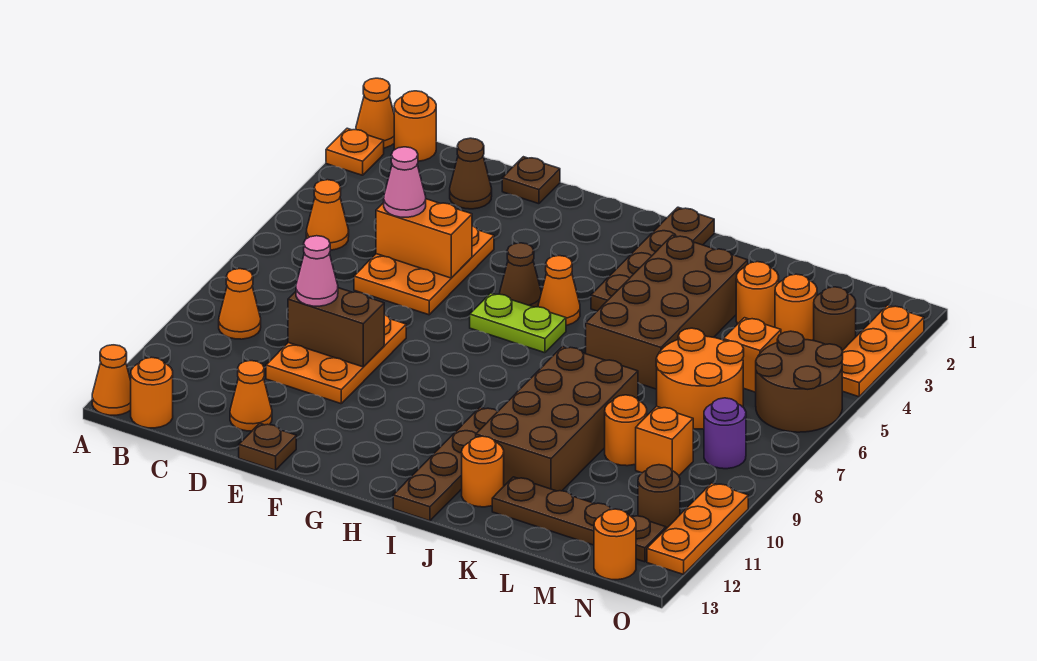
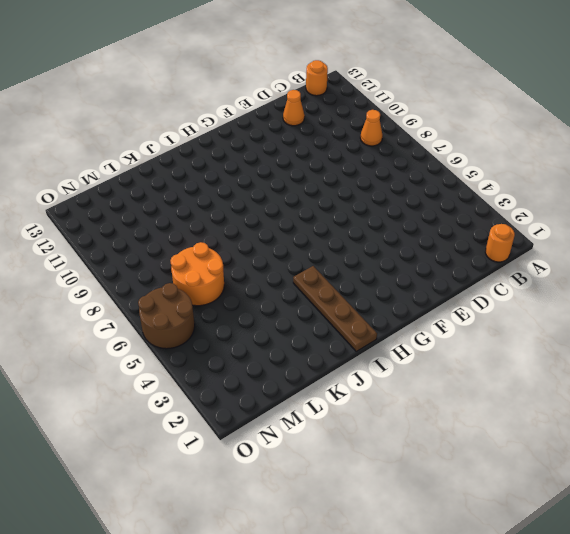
none -> orange 1x1 cone [356,78,394,148]
none -> orange 1x1 plate [326,128,384,175]
none -> orange 1x1 cone [92,345,131,415]
none -> orange 1x1 cone [306,180,349,250]

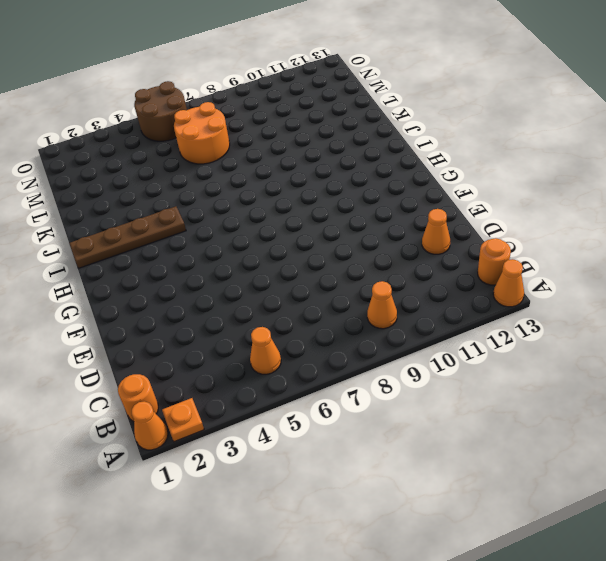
none -> brown 1x1 cone [450,138,492,209]
none -> orange 2x3 plate [354,226,494,315]
none -> orange 2x3 plate [266,315,406,404]
none -> brown 1x1 plate [502,157,560,204]

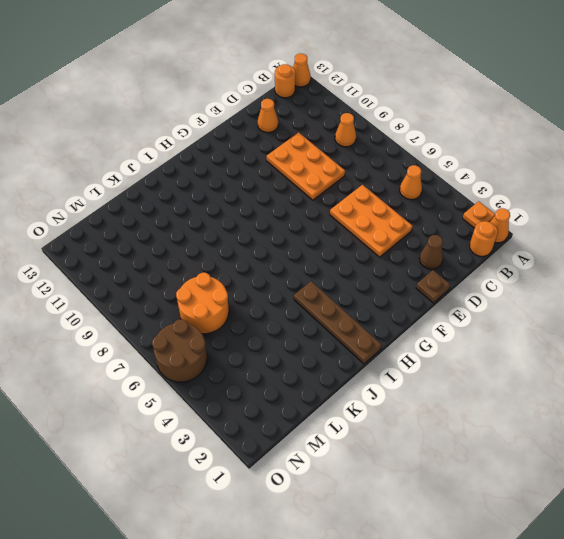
none -> brown 1x1 plate [239,423,296,470]
none -> brown 1x1 cone [500,243,541,307]
none -> lime 1x2 plate [470,293,566,353]
none -> orange 1x1 cone [538,256,580,325]

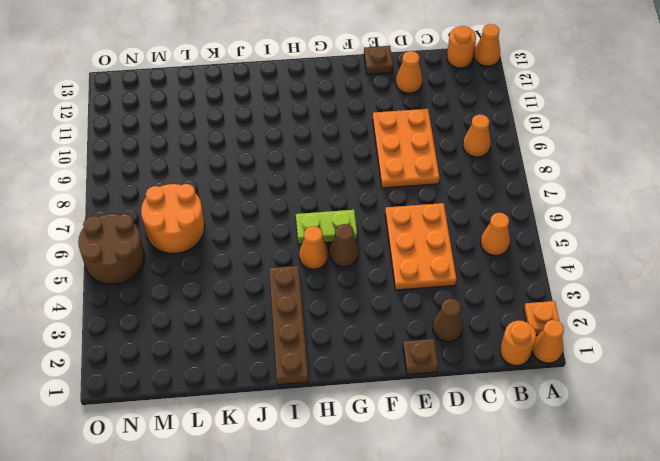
none -> brown 1x4 plate [393,407,498,521]
none -> brown 2x4 brick [586,235,748,389]
none -> brown 2x4 brick [476,346,638,491]
none -> orange 1x1 round brick [462,436,504,507]

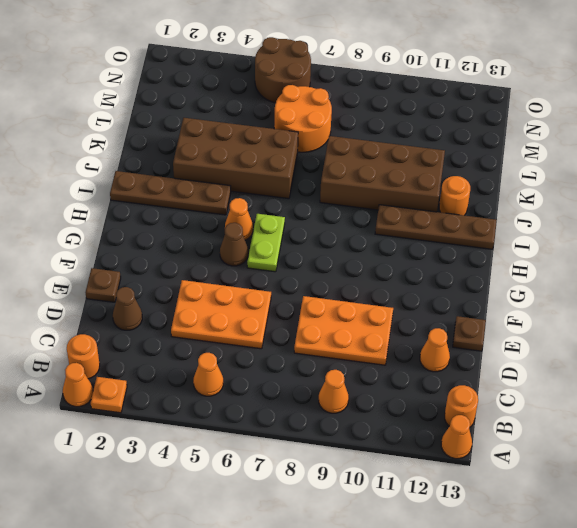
none -> brown 1x4 plate [492,477,666,562]
none -> orange 1x1 round brick [736,262,779,327]
none -> orange 1x1 round brick [605,395,647,466]
none -> orange 1x1 round brick [775,274,817,340]

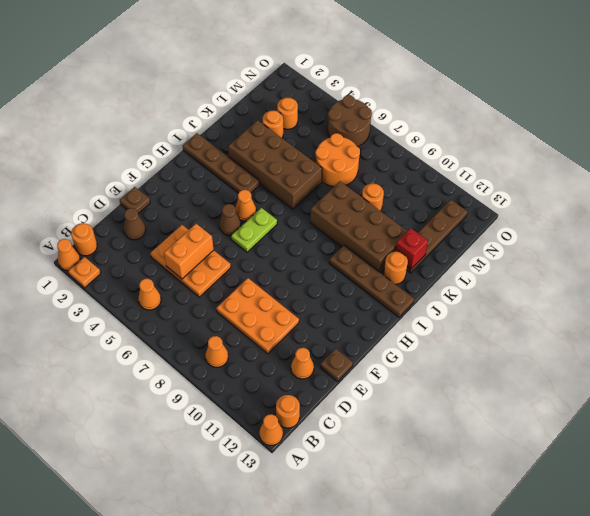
red 1x1 brick [395,228,428,269] -> none
none -> orange 1x1 brick [723,318,781,392]
none -> orange 1x1 brick [636,406,693,475]
none -> brown 1x1 round brick [814,287,856,351]
none -> purple 1x1 round brick [704,398,746,469]

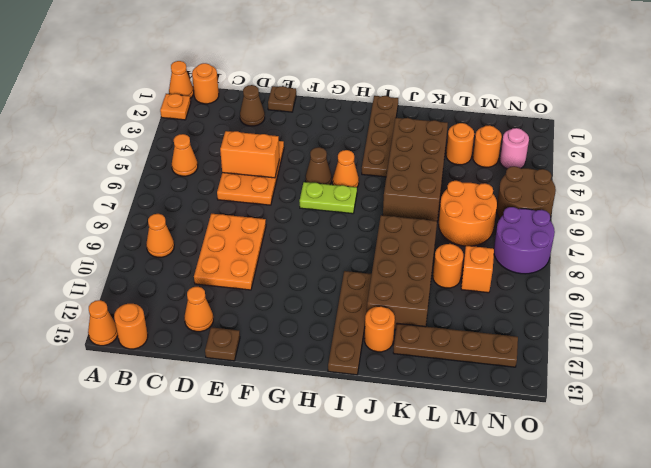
pink 1x1 round brick [500,128,529,169] -> brown 1x1 round brick [814,287,856,351]
purple 2x2 round brick [494,207,555,274] -> purple 1x1 round brick [704,398,746,469]
none -> orange 1x1 brick [723,318,781,392]
none -> brown 1x1 round brick [638,465,680,529]
none -> orange 1x1 round brick [594,509,636,580]
none -> orange 1x3 plate [842,305,924,397]

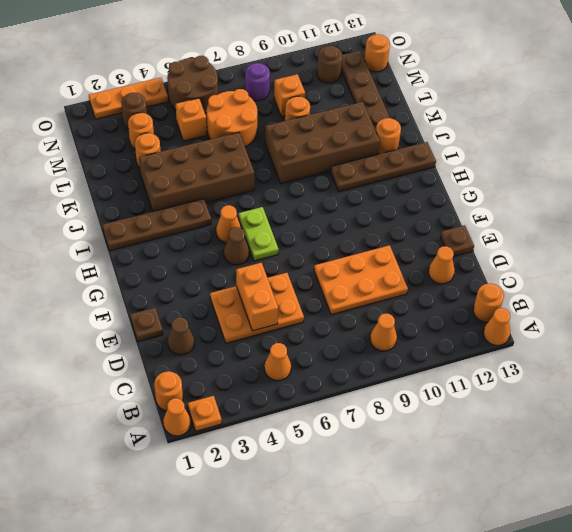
none -> orange 1x3 plate [647,483,748,574]
none -> brown 1x2 brick [288,288,384,367]
none -> pink 1x1 cone [384,147,426,217]
none -> pink 1x1 cone [296,236,338,306]

